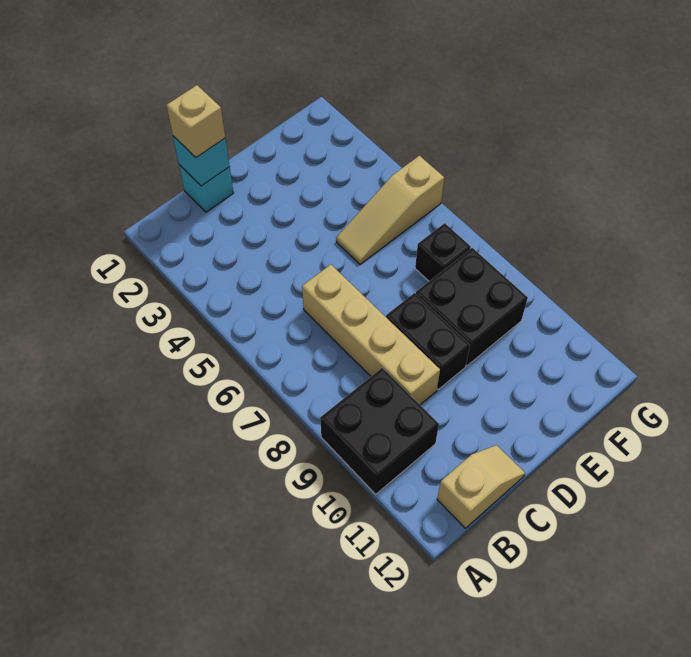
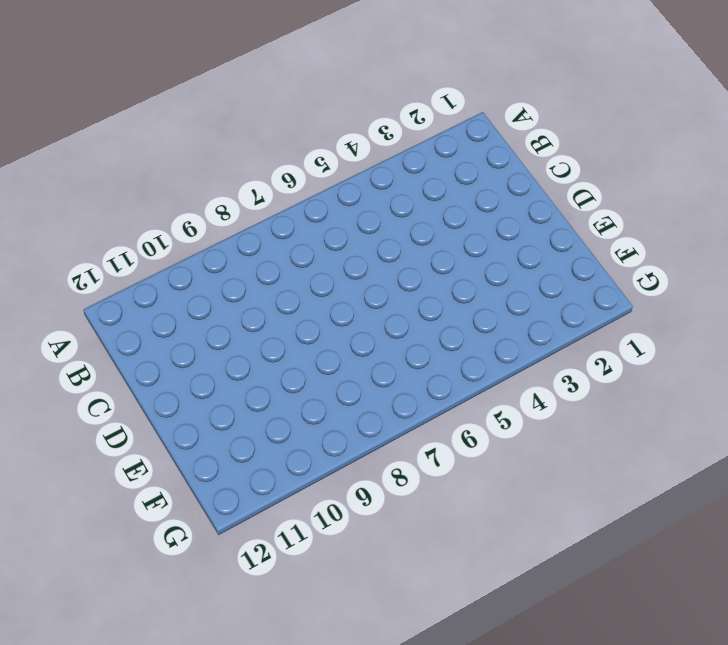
none -> black 2x2 brick [320,368,439,494]
none -> tan 1x2 slope [437,445,525,528]

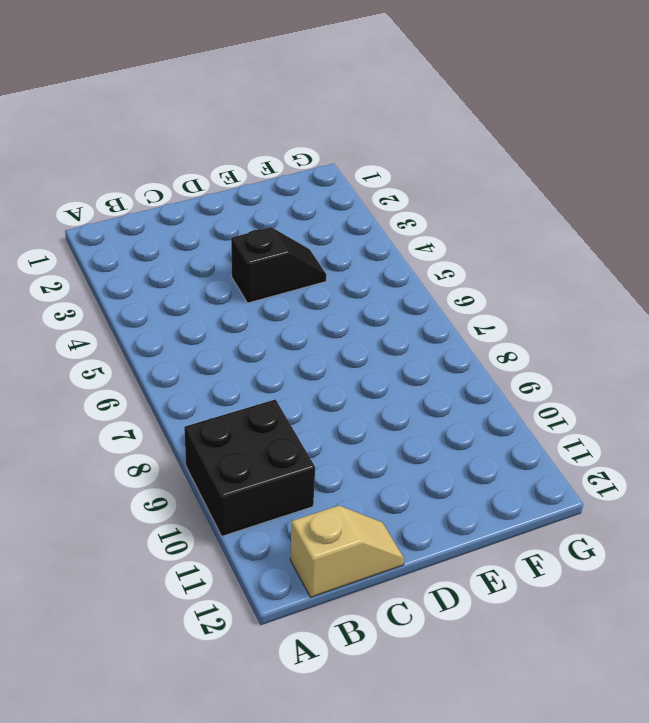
black 1x2 slope [231,227,326,303] -> none
none -> cyan 1x1 brick [179,165,233,212]
none -> tan 1x4 brick [302,264,440,405]

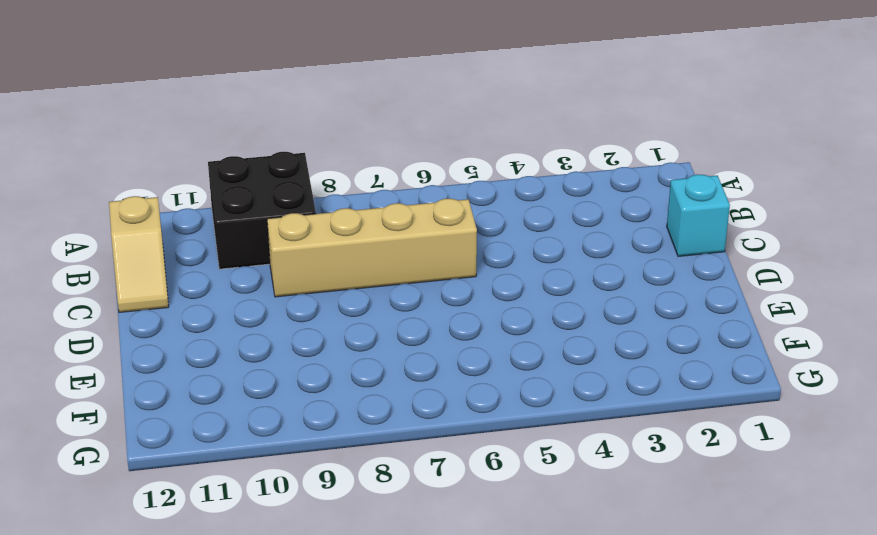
none -> black 1x2 brick [386,293,470,390]
none -> tan 1x3 slope [336,156,444,264]

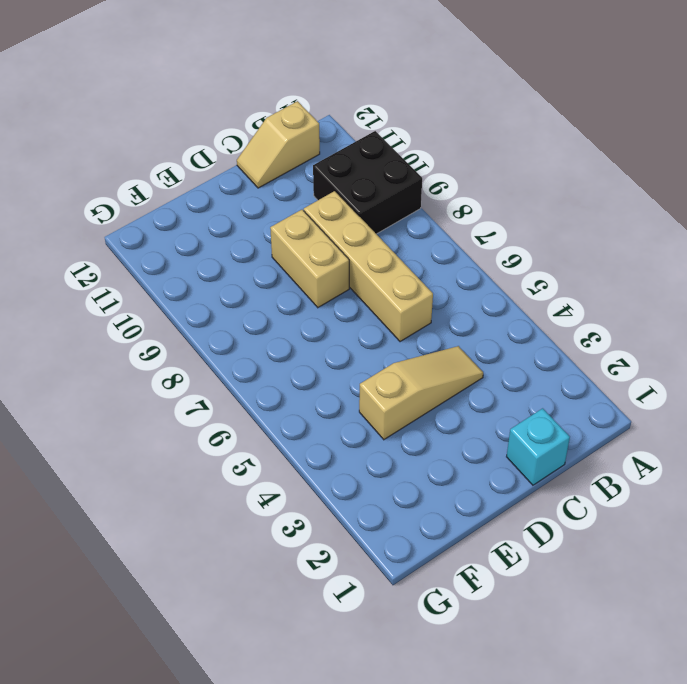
tan 1x3 slope [359,346,483,440] -> tan 1x3 slope moved to [336,156,444,264]
tan 1x2 brick [270,210,349,307] -> black 1x2 brick [386,293,470,390]
none -> black 2x2 brick [416,248,528,366]
none -> black 1x1 brick [415,223,471,281]

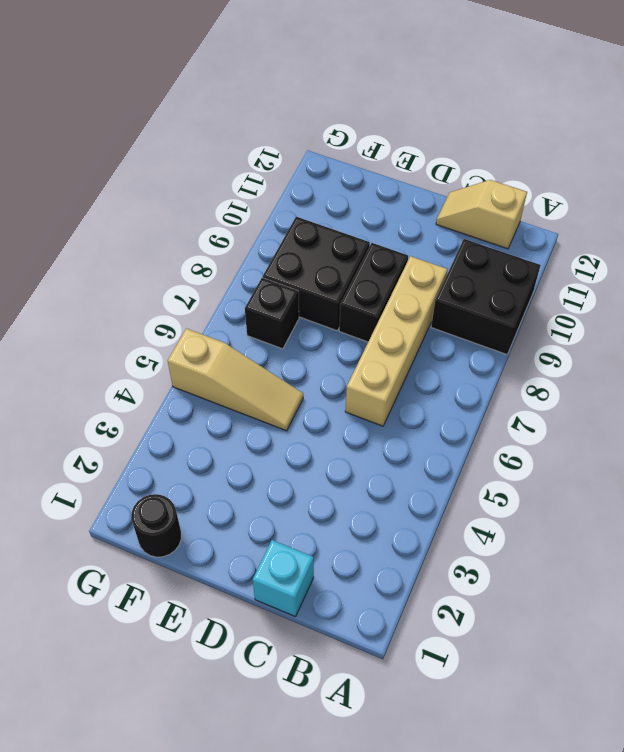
black 1x1 round brick [131,494,181,557] -> none
none -> cyan 1x1 brick [173,136,230,186]
none -> tan 1x1 brick [167,85,225,157]

